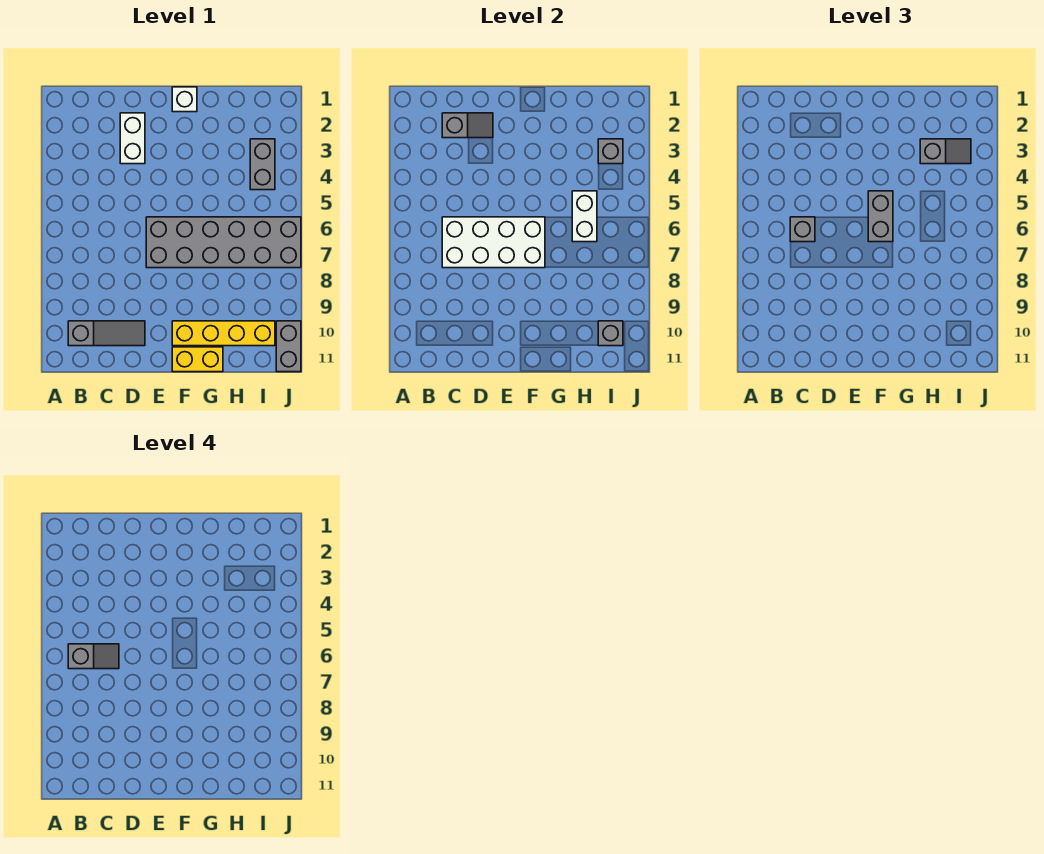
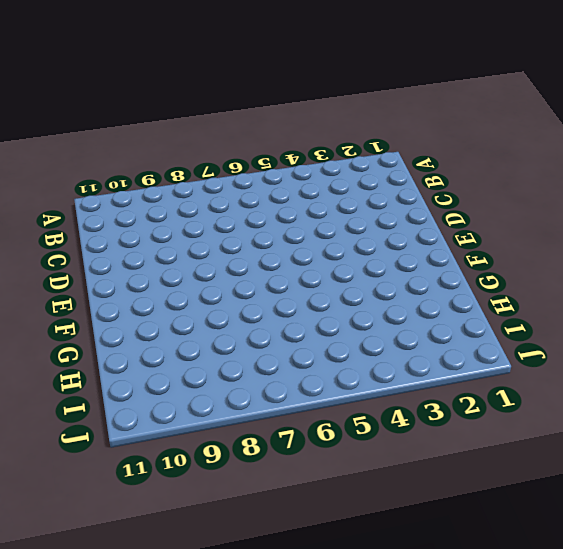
none -> grey 1x3 slope [68,321,145,346]
none -> white 1x2 brick [120,113,145,164]
none -> grey 2x6 brick [146,217,301,268]

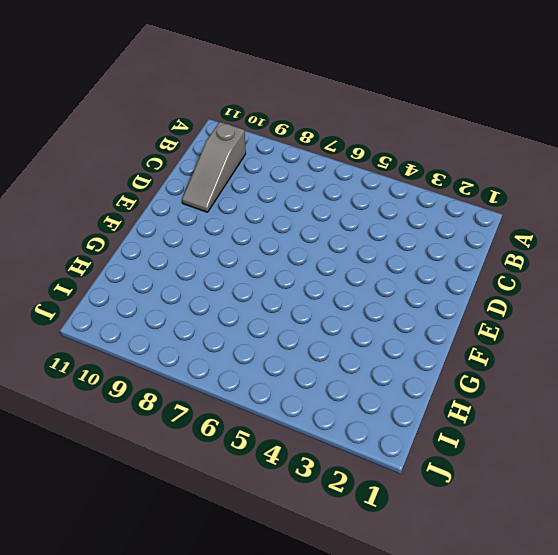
none -> white 1x2 brick [120,113,145,164]
none -> grey 2x6 brick [146,217,301,268]
none -> white 1x1 brick [172,87,197,112]

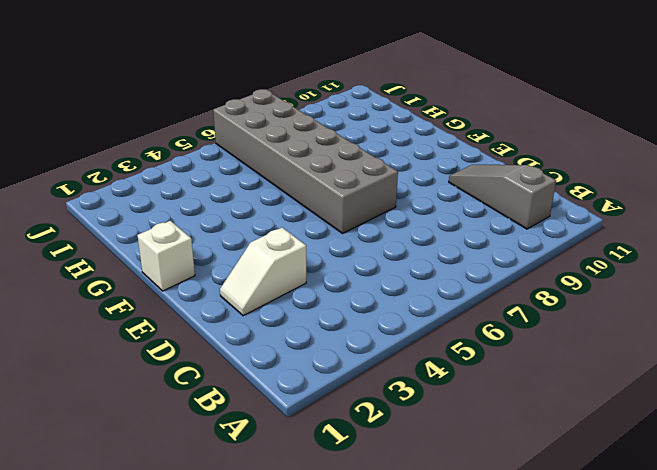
white 1x2 slope [220,228,306,316] -> white 1x2 brick [120,113,145,164]
none -> yellow 1x4 brick [172,321,275,346]
none -> yellow 1x2 brick [172,347,223,372]
none -> grey 1x2 brick [250,139,275,190]

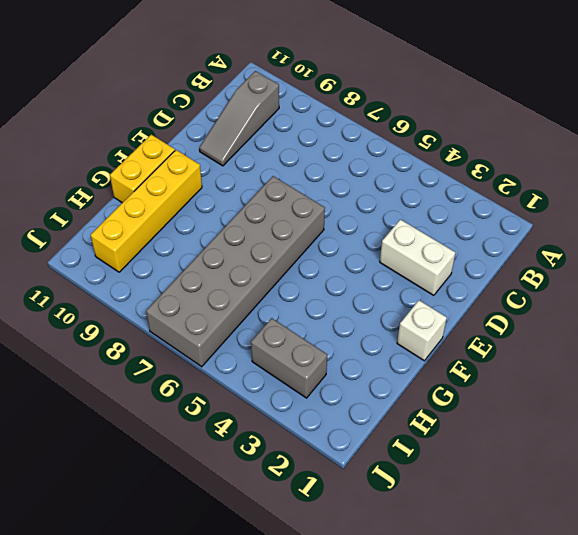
none -> grey 1x2 brick [276,321,301,372]
none -> grey 1x2 slope [442,113,493,138]
none -> white 2x4 brick [442,217,545,268]

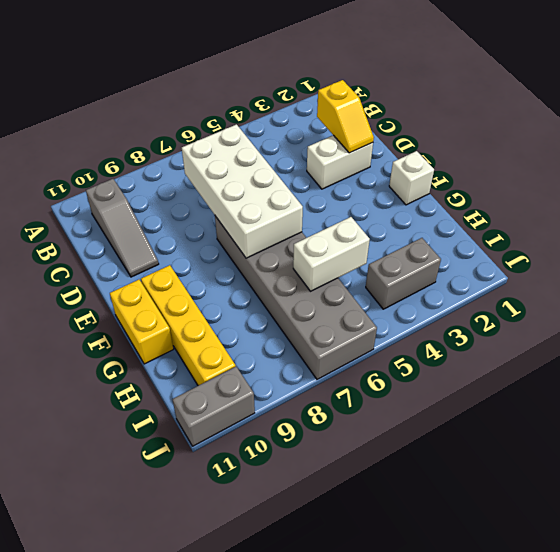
yellow 1x2 slope [317,80,374,153] -> grey 1x2 slope [442,113,493,138]
none -> grey 1x1 brick [598,139,623,164]
none -> grey 1x1 brick [598,321,623,346]
none -> grey 1x1 brick [790,217,815,242]

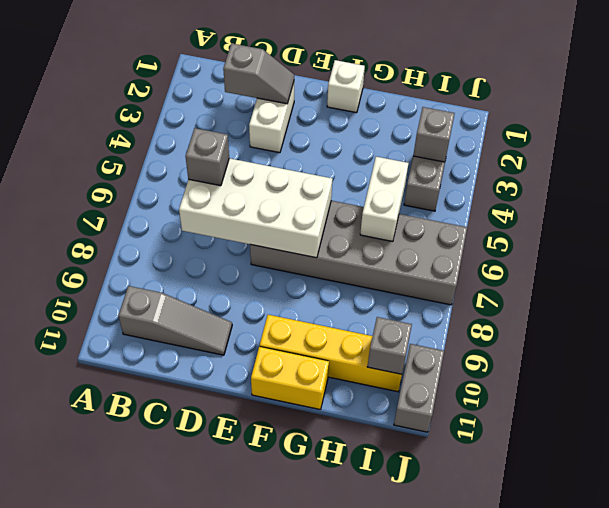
none -> grey 1x2 brick [868,191,893,242]
none -> grey 1x2 slope [920,139,971,164]
none -> grey 1x2 slope [68,644,119,669]

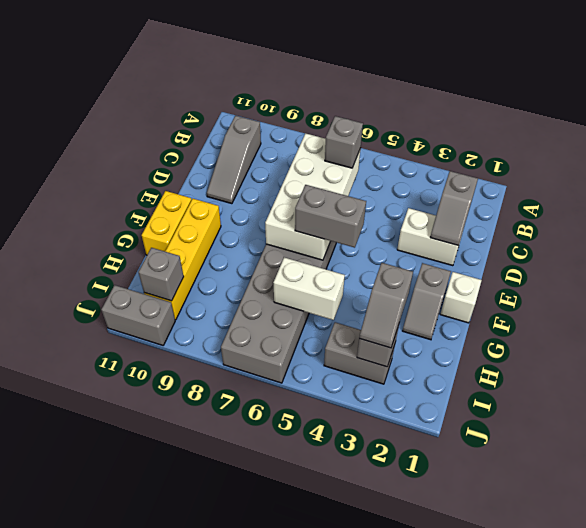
grey 1x2 slope [403,263,451,340] -> grey 1x2 slope moved to [68,644,119,669]

